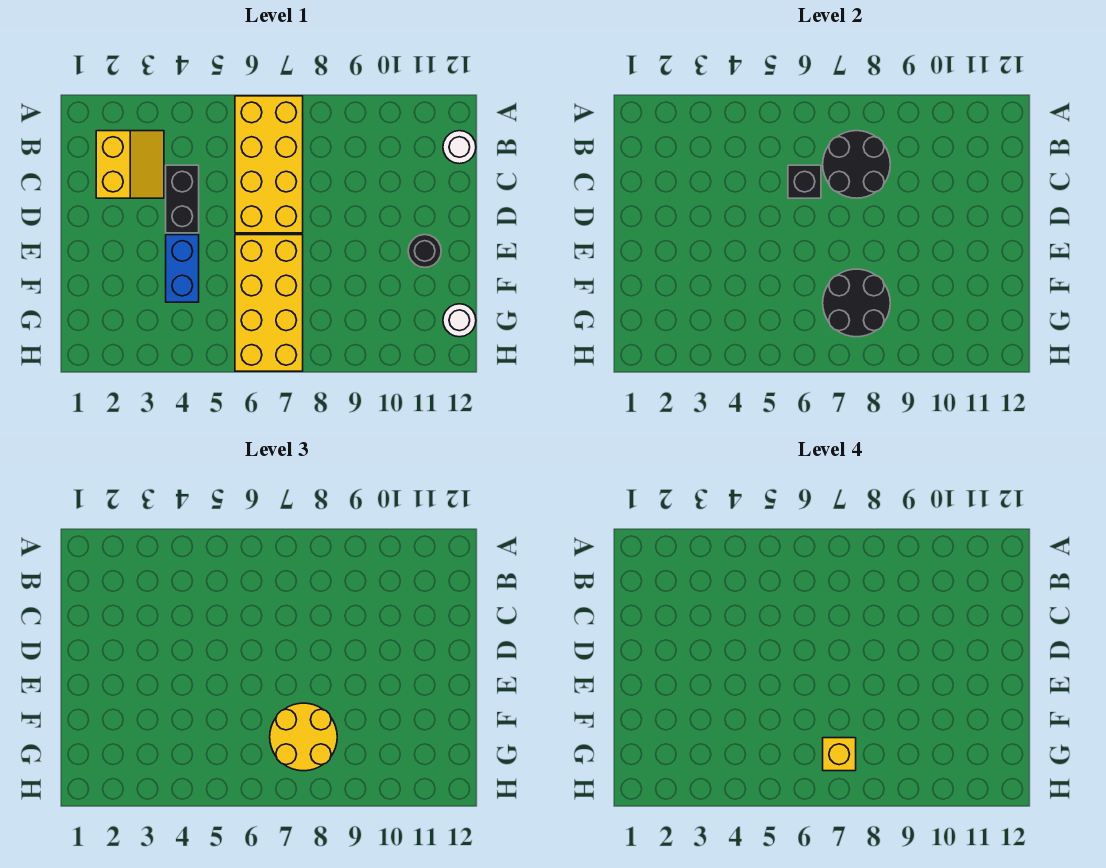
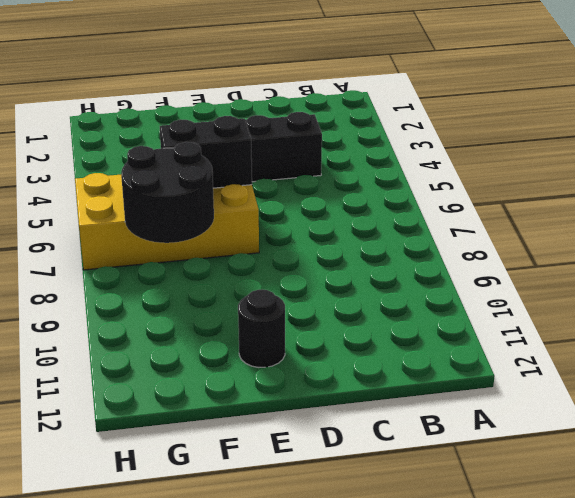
black 1x2 brick [160,116,252,188] -> none
none -> yellow 2x4 brick [235,96,303,233]
none -> yellow 2x2 slope [96,131,164,198]
none -> white 1x1 round brick [443,131,476,164]

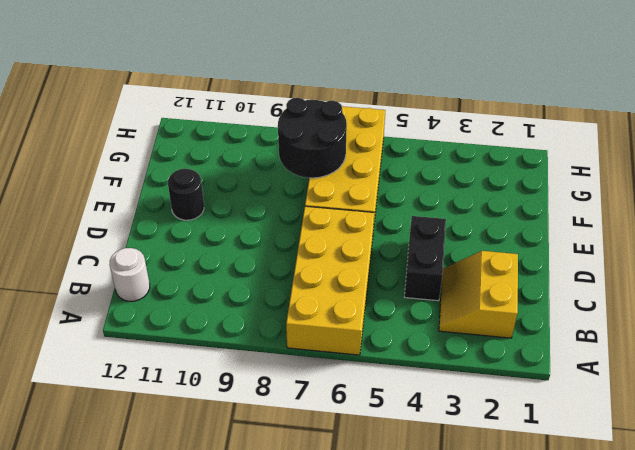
none -> blue 1x2 brick [166,235,199,302]
none -> white 1x1 round brick [443,304,476,337]
none -> black 2x2 round brick [823,131,890,198]

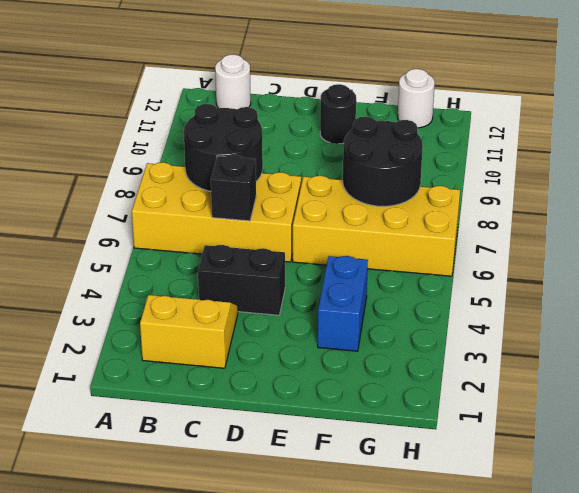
blue 1x2 brick [318,256,368,351] -> blue 1x2 brick turned to [166,235,199,302]
none -> yellow 2x2 round brick [270,703,337,771]
none -> yellow 1x1 brick [823,738,856,771]

